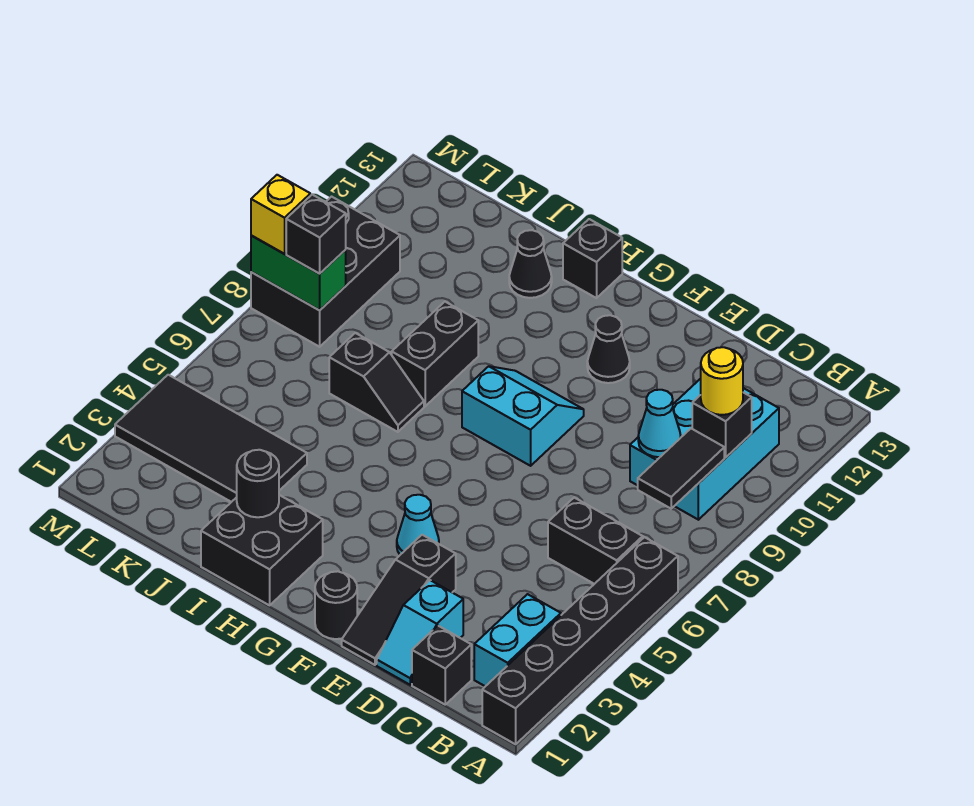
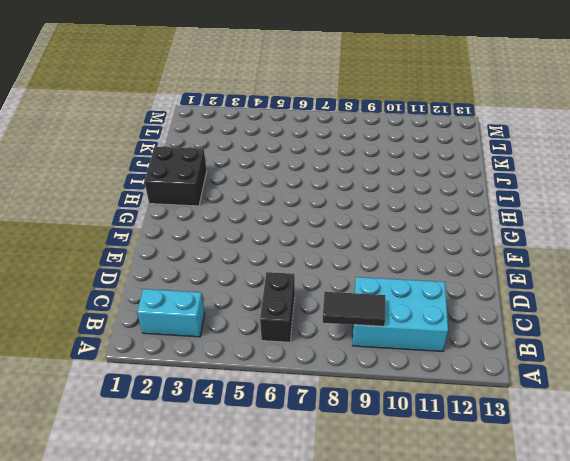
none -> black 1x6 brick [482,537,678,744]
none -> black 1x1 brick [412,626,471,704]
none -> cyan 1x2 slope [377,580,463,685]

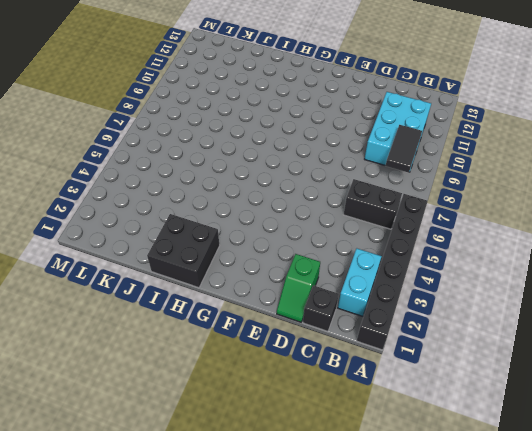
green 1x2 slope [277,254,320,322] -> cyan 1x2 slope [377,580,463,685]
none -> black 1x3 slope [342,535,456,665]
none -> black 1x1 round brick [315,571,357,639]
none -> cyan 1x1 cone [397,495,439,555]

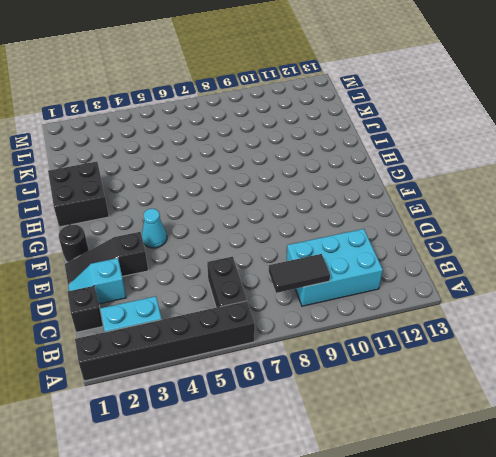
none -> cyan 2x2 slope [462,366,584,466]
none -> black 1x1 cone [587,315,630,383]
none -> black 1x1 brick [563,219,622,298]

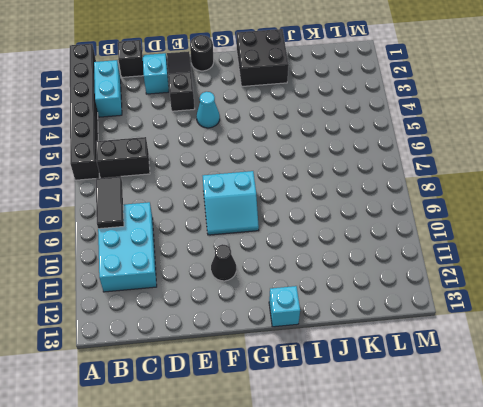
cyan 1x1 brick [269,286,300,327] -> black 1x1 brick [563,219,622,298]
none -> black 1x2 slope [329,333,424,432]
none -> black 1x2 brick [392,302,478,406]
none -> black 1x1 cone [509,230,552,298]

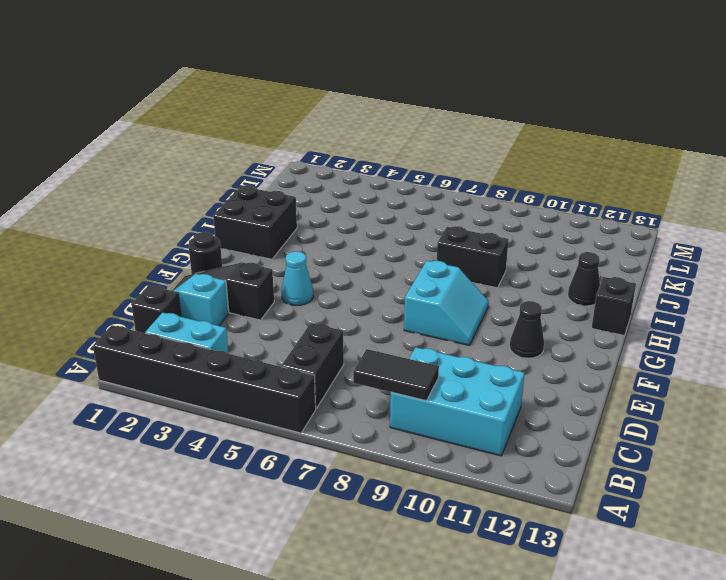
none -> black 1x2 slope [329,333,424,432]
none -> black 2x4 tile [115,375,307,502]
none -> black 2x3 brick [251,197,400,347]

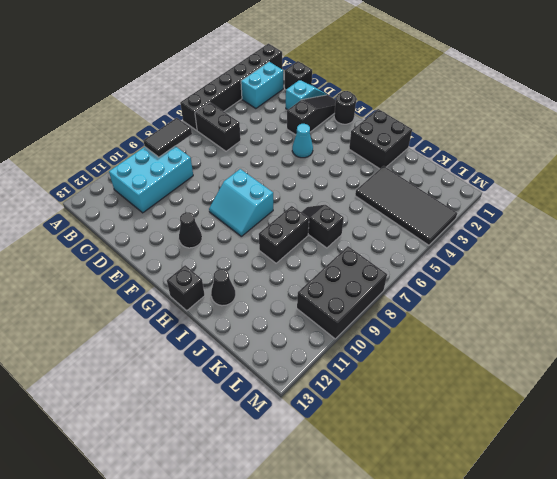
none -> black 1x1 brick [692,392,752,457]
none -> cyan 1x1 cone [638,390,681,457]
none -> black 1x1 round brick [237,450,279,517]

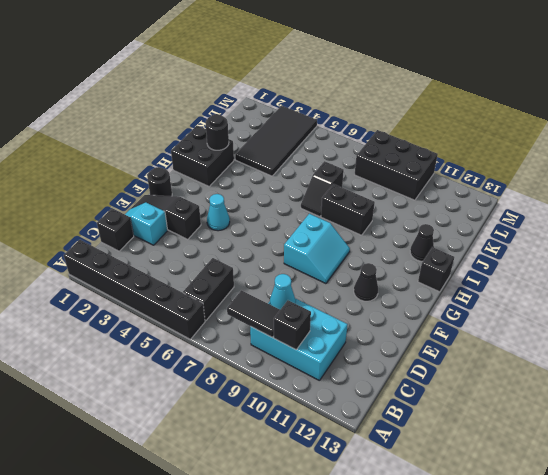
none -> cyan 1x2 brick [474,594,561,686]
none -> green 1x2 brick [251,235,346,310]
none -> yellow 1x1 round brick [701,347,743,415]

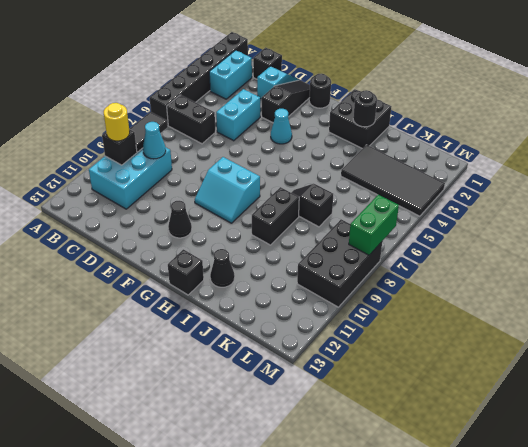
cyan 1x2 brick [216,89,260,141] -> none
green 1x2 brick [349,195,399,255] -> green 1x2 brick turned to [251,235,346,310]
none -> black 1x1 brick [286,195,346,274]
none -> yellow 1x1 brick [251,175,310,254]

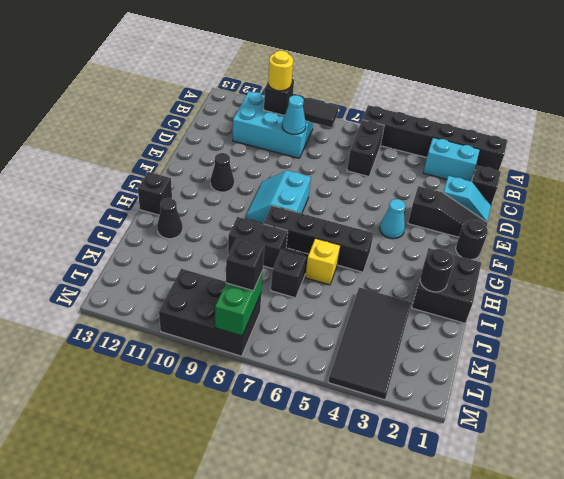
black 1x4 brick [263,206,374,272] -> none
yellow 1x1 brick [305,238,340,285] -> yellow 1x1 brick moved to [251,175,310,254]

